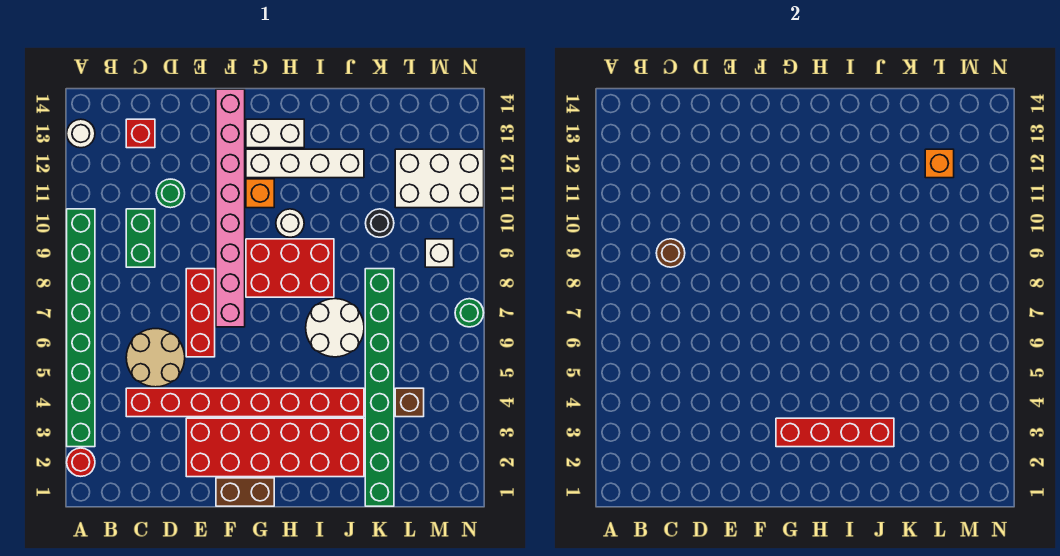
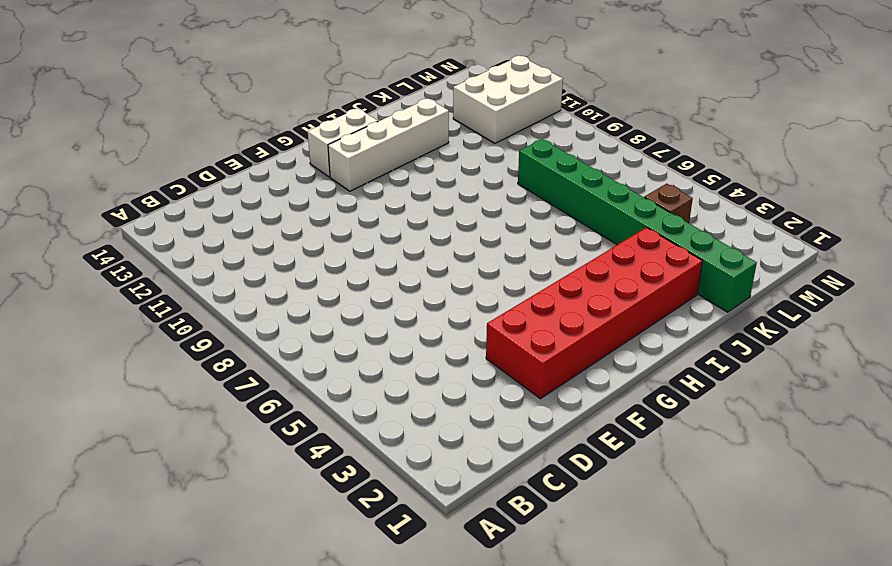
none -> red 1x1 round brick [67,448,95,476]
none -> green 1x8 brick [67,209,95,447]
none -> white 1x1 round brick [67,119,95,148]

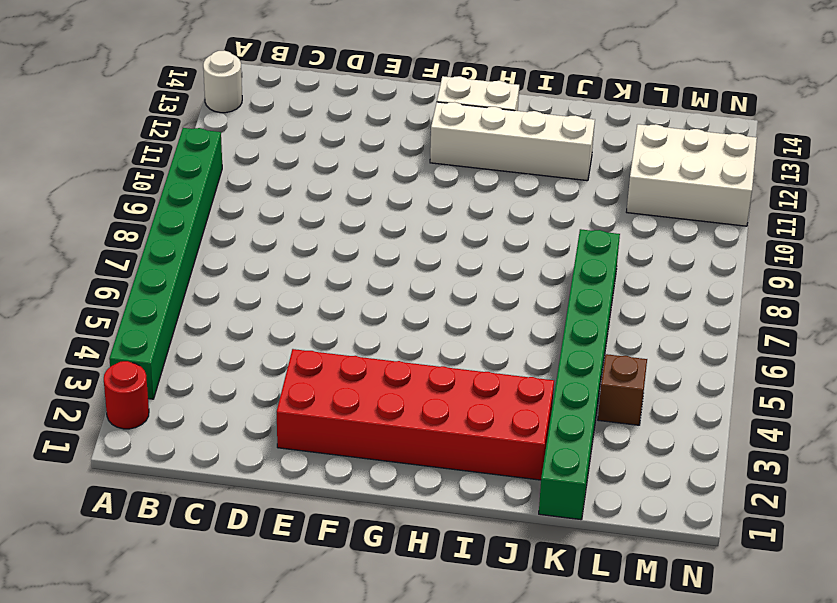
none -> red 1x8 brick [126,388,364,417]
none -> tan 2x2 round brick [126,329,185,387]
none -> green 1x2 brick [126,209,155,267]

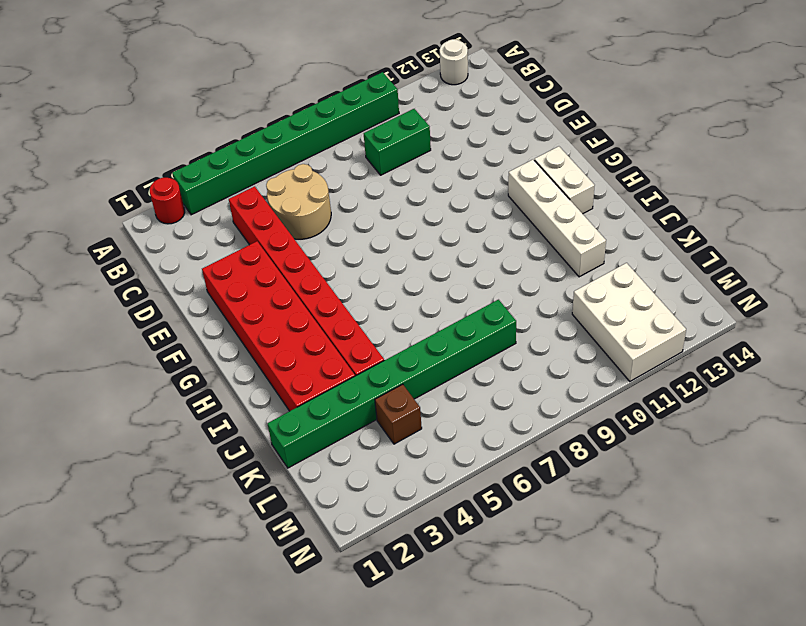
none -> red 1x1 brick [126,119,155,148]
none -> green 1x1 round brick [156,179,185,208]
none -> red 1x3 brick [186,269,215,357]

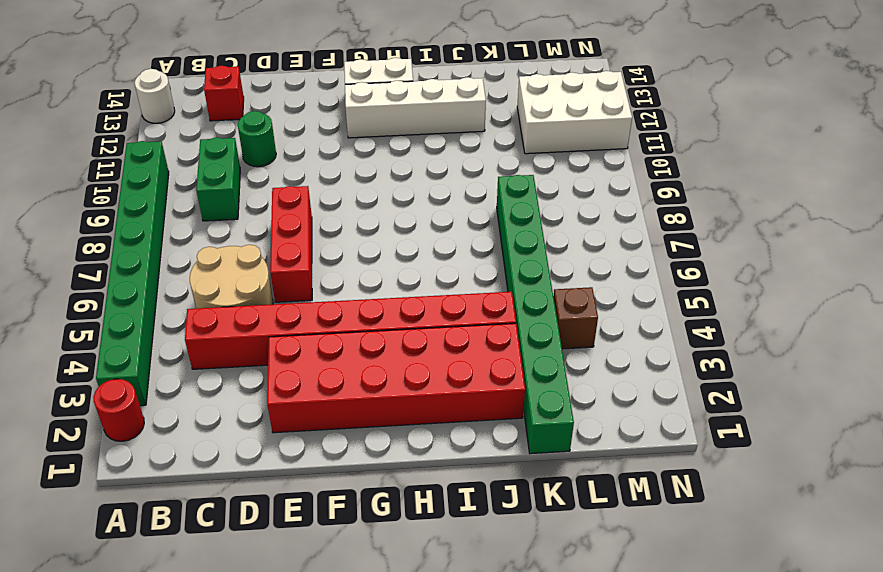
none -> brown 1x2 brick [216,478,274,506]
none -> pink 1x8 brick [216,89,245,327]
none -> red 2x3 brick [246,239,334,297]

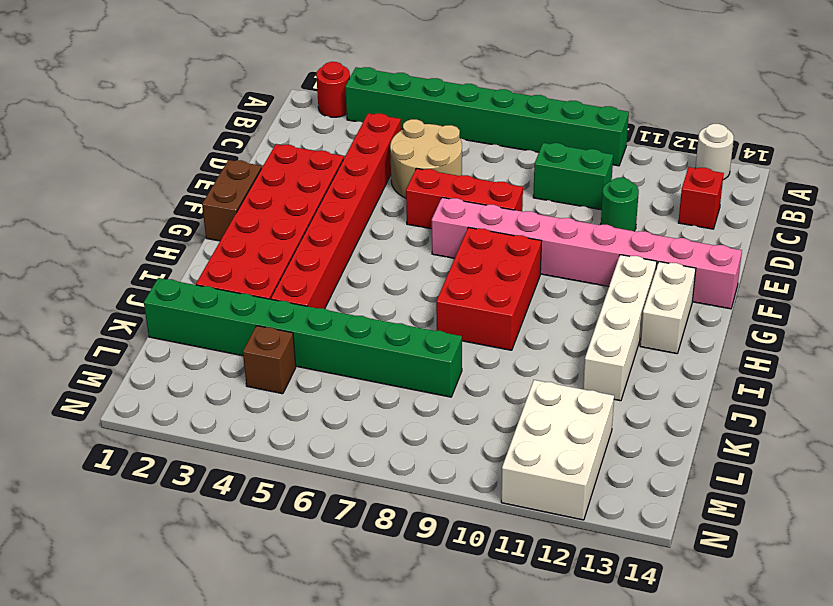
none -> orange 1x1 brick [246,179,274,208]
none -> white 1x1 round brick [276,209,304,237]
none -> white 2x2 round brick [306,299,364,357]

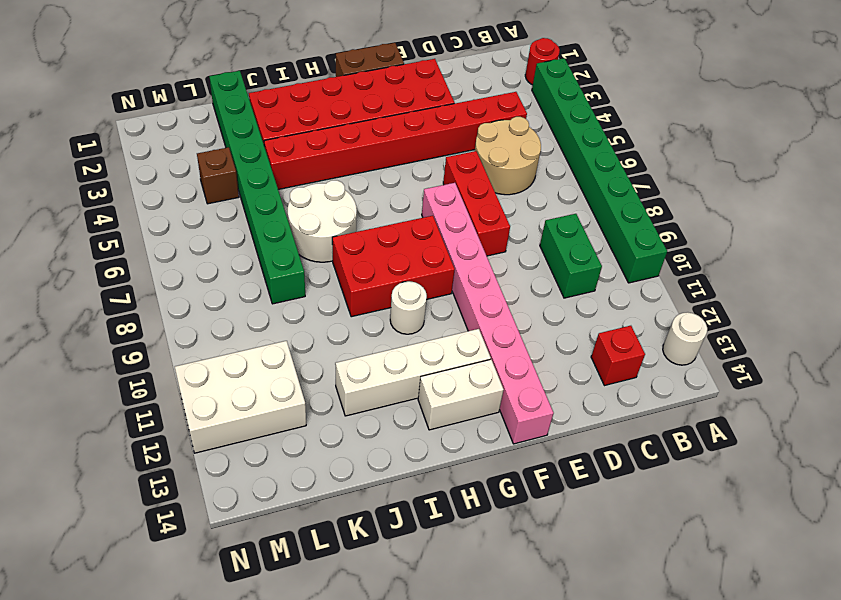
none -> green 1x1 round brick [156,179,185,208]
none -> orange 1x1 brick [246,179,274,208]
none -> black 1x1 round brick [366,209,394,237]

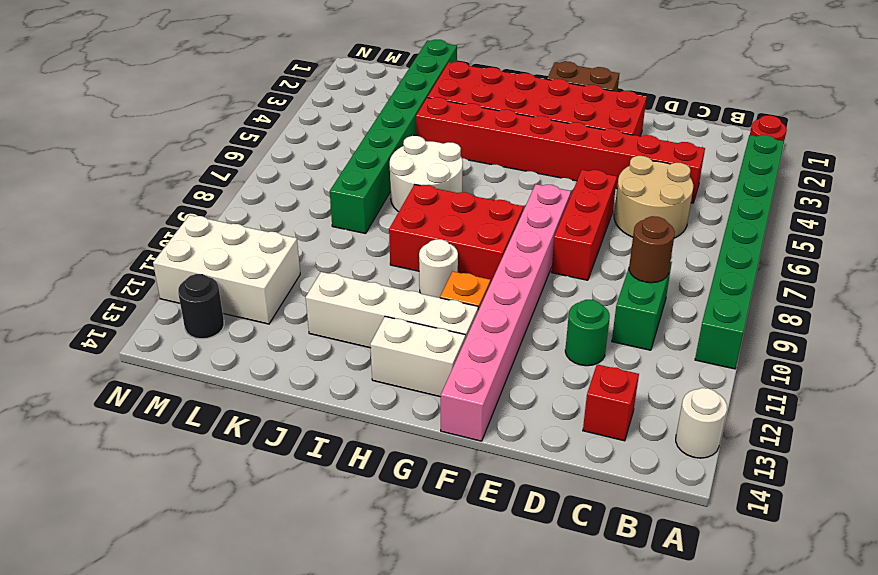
black 1x1 round brick [178,274,224,339] -> black 1x1 round brick moved to [366,209,394,237]
none -> brown 1x1 brick [395,388,424,417]
none -> white 1x1 brick [425,239,454,267]
none -> green 1x1 round brick [455,299,484,327]

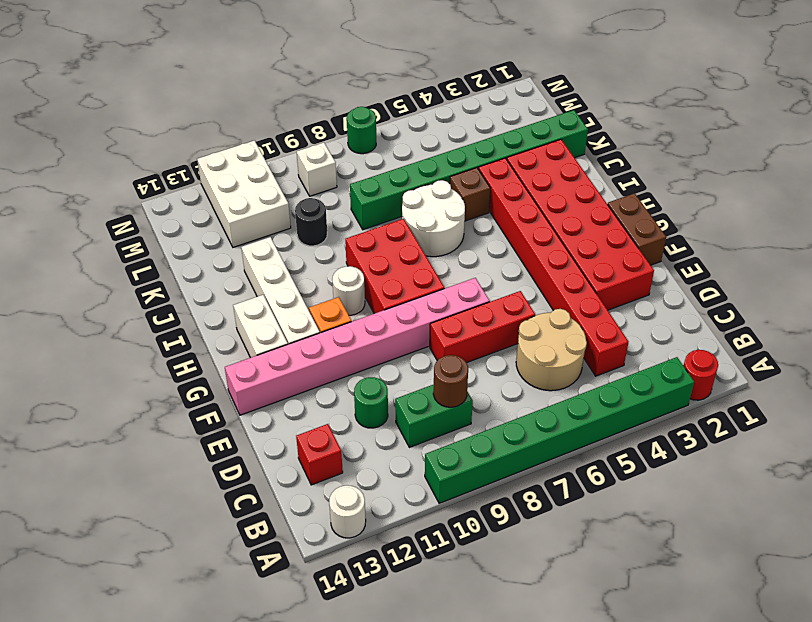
brown 1x1 brick [450,168,490,221] -> brown 1x1 brick moved to [395,388,424,417]
none -> red 1x4 brick [776,418,894,447]
none -> orange 1x1 brick [925,149,954,178]

